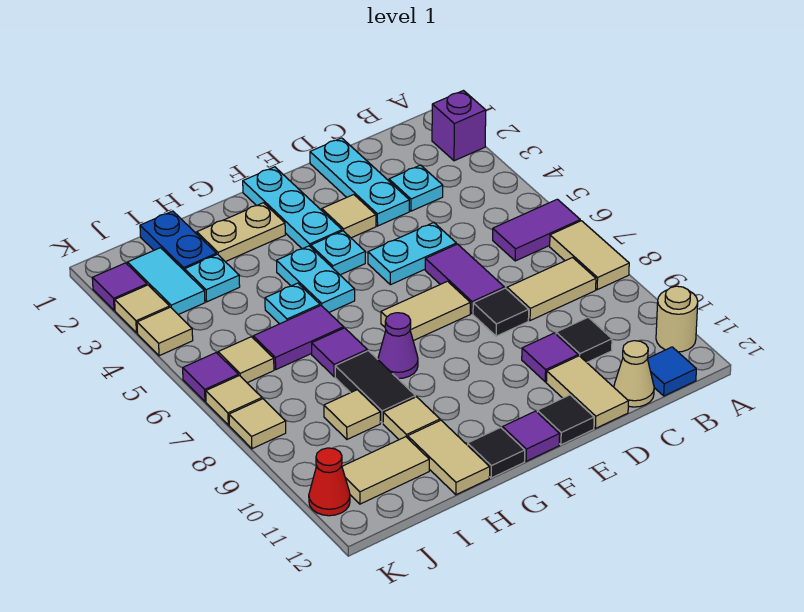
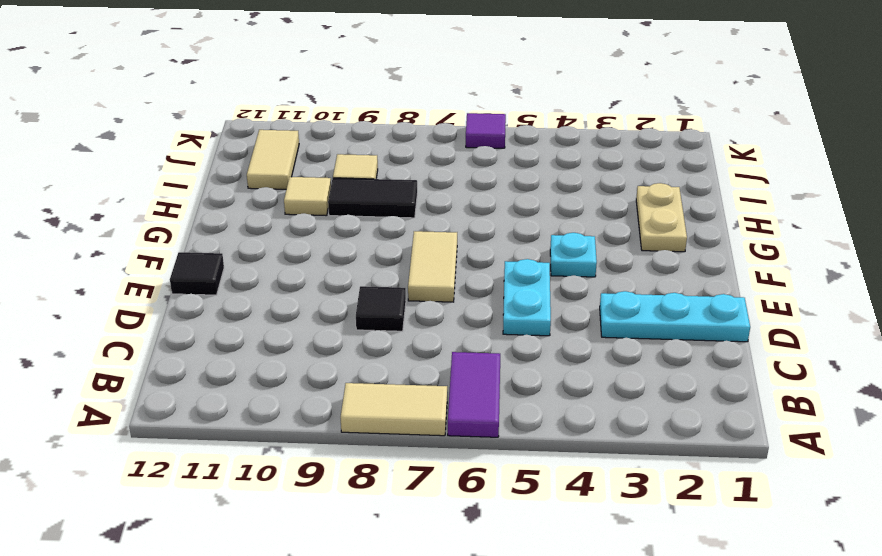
none -> purple 1x1 brick [432,91,486,161]
none -> tan 1x1 round brick [656,286,698,352]
none -> tan 1x2 tile [507,258,596,321]
none -> blue 1x1 tile [647,347,696,396]

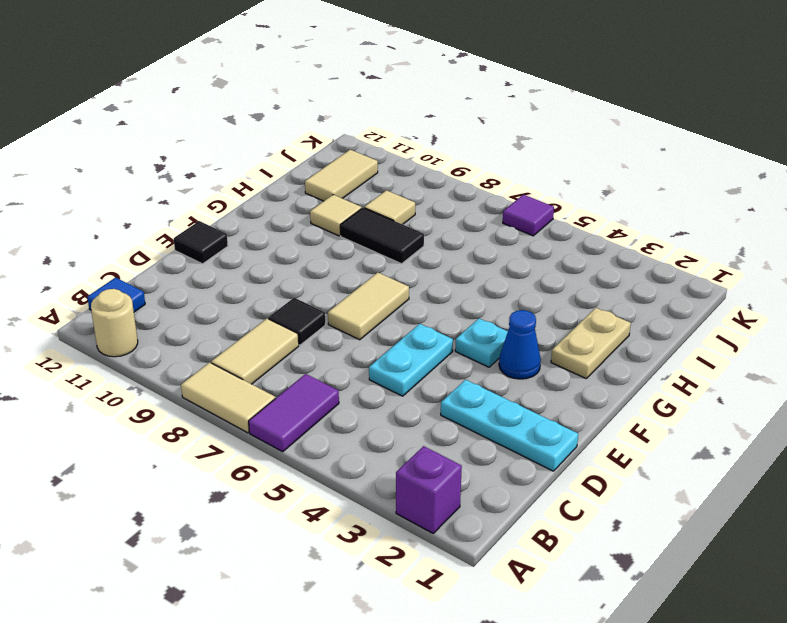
blue 1x1 cone [499,310,541,379] -> cyan 1x3 plate [243,167,342,249]
none -> cyan 1x1 plate [389,165,443,211]
none -> black 1x1 tile [556,317,612,362]
none -> tan 1x1 cone [614,341,654,407]
none -> purple 1x2 tile [425,244,504,314]

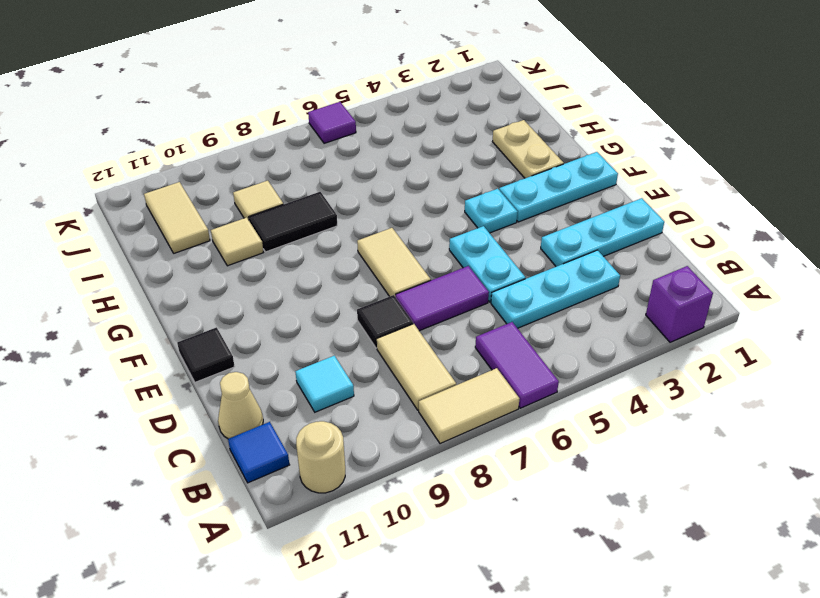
cyan 1x3 plate [491,250,620,328] -> cyan 1x1 plate [389,165,443,211]
cyan 1x1 tile [295,356,354,412] -> black 1x1 tile [556,317,612,362]
none -> purple 1x1 tile [522,333,578,382]
none -> tan 1x2 tile [546,356,628,428]
none -> tan 1x1 tile [322,195,376,238]
none -> purple 1x1 tile [503,411,560,461]

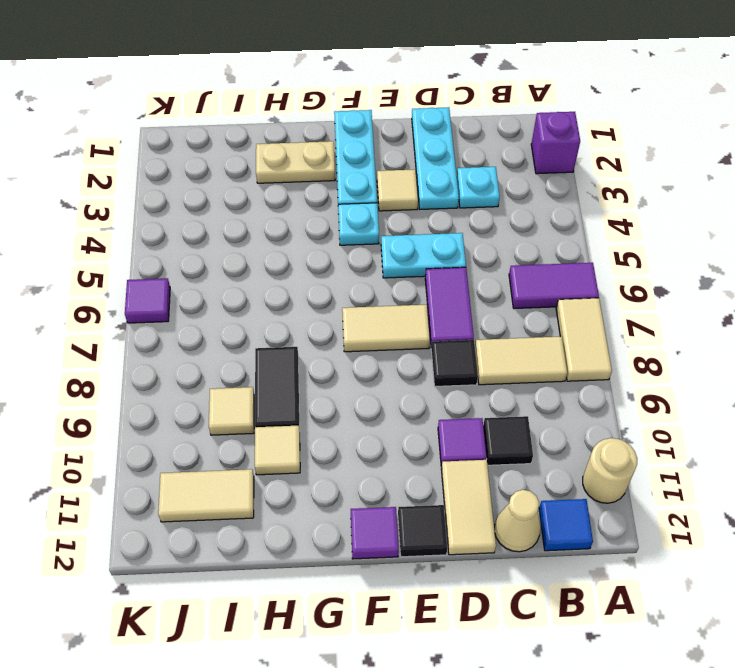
none -> cyan 1x2 plate [277,246,355,312]
none -> purple 1x1 cone [378,313,418,379]
none -> black 1x1 tile [468,428,525,478]
none -> cyan 1x1 plate [265,283,320,324]

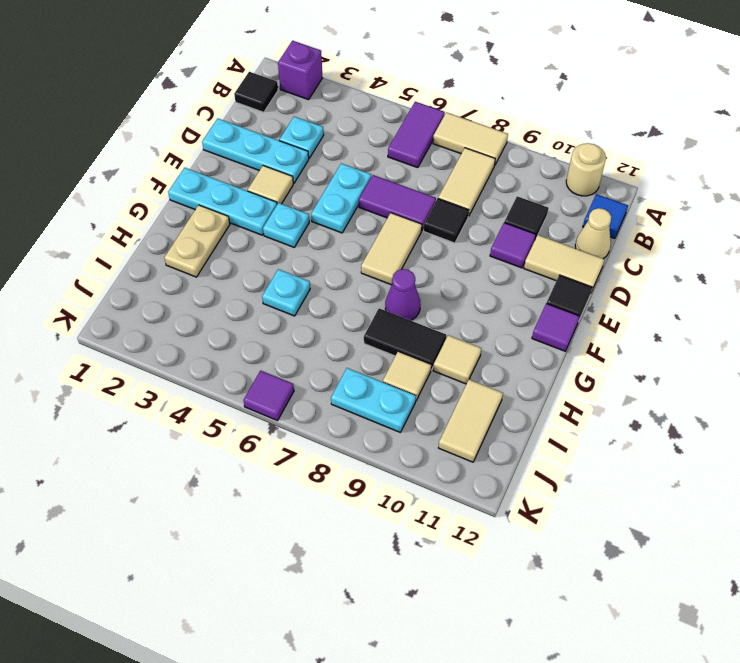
black 1x1 tile [234,72,278,112] -> black 1x1 tile moved to [468,428,525,478]
cyan 1x2 plate [331,368,416,432] -> cyan 1x2 plate moved to [277,246,355,312]
none -> purple 1x2 tile [253,306,344,369]
none -> purple 1x1 tile [312,328,367,377]
none -> tan 1x2 tile [408,420,490,495]
none -> blue 1x2 plate [140,211,217,271]

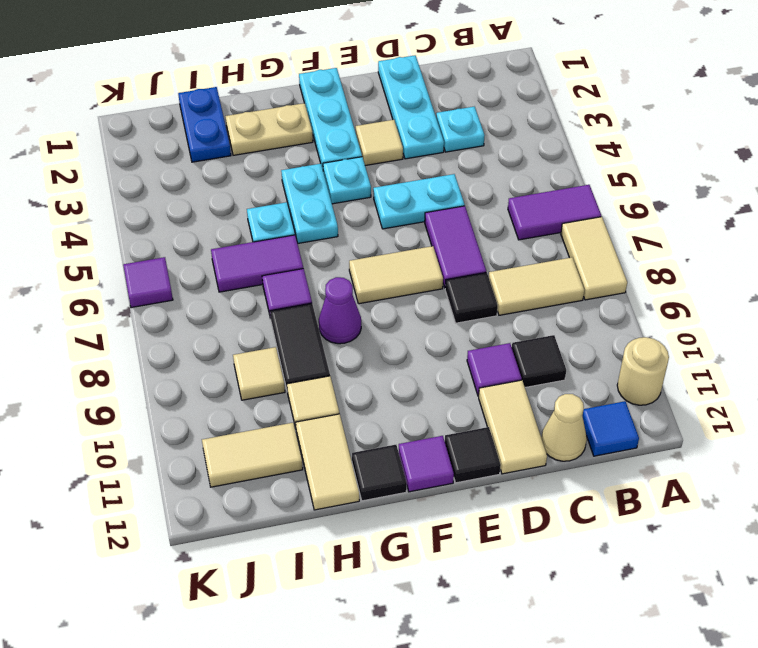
none -> purple 1x1 brick [432,91,486,161]
none -> cyan 1x1 plate [185,254,240,302]
none -> cyan 1x2 tile [127,248,205,315]
none -> tan 1x1 tile [218,337,274,383]

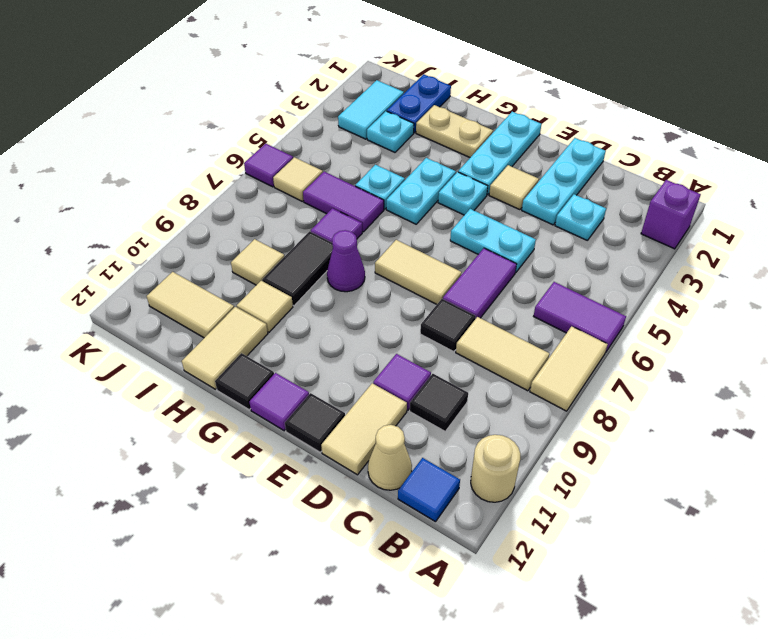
none -> purple 1x1 tile [92,263,147,311]
none -> tan 1x1 tile [115,285,170,333]
none -> tan 1x1 tile [137,307,193,356]
none -> tan 1x1 tile [206,376,262,425]

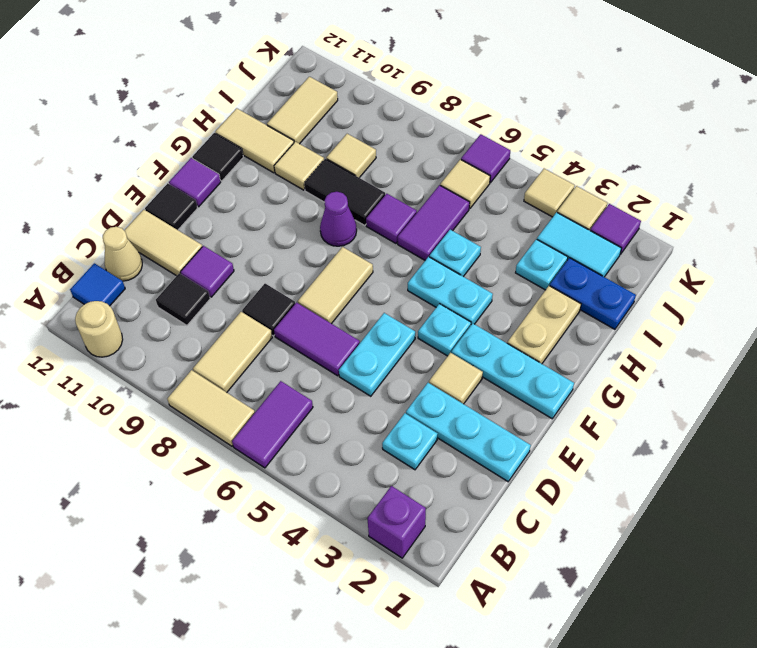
none -> tan 1x1 tile [206,376,262,425]
none -> tan 1x1 tile [229,399,286,449]
none -> red 1x1 cone [309,448,350,516]

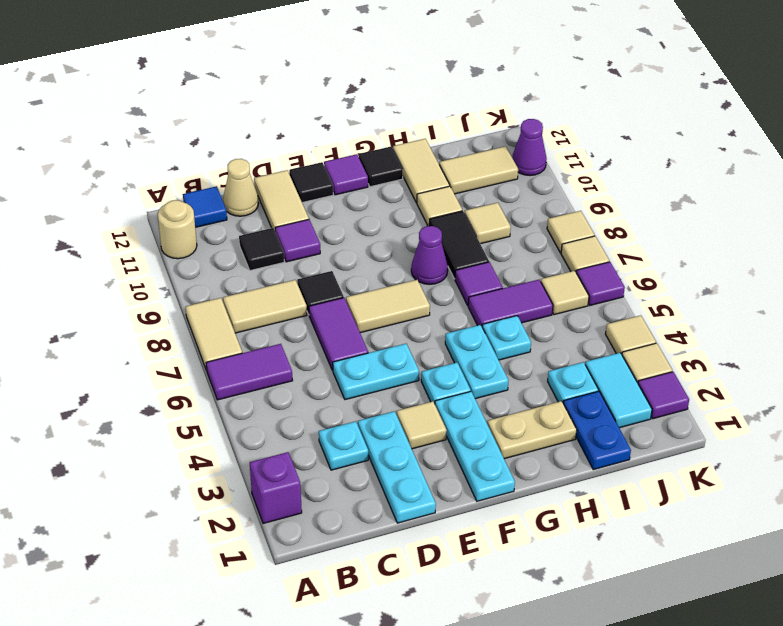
purple 1x1 cone [512,119,547,175] -> red 1x1 cone [309,448,350,516]

